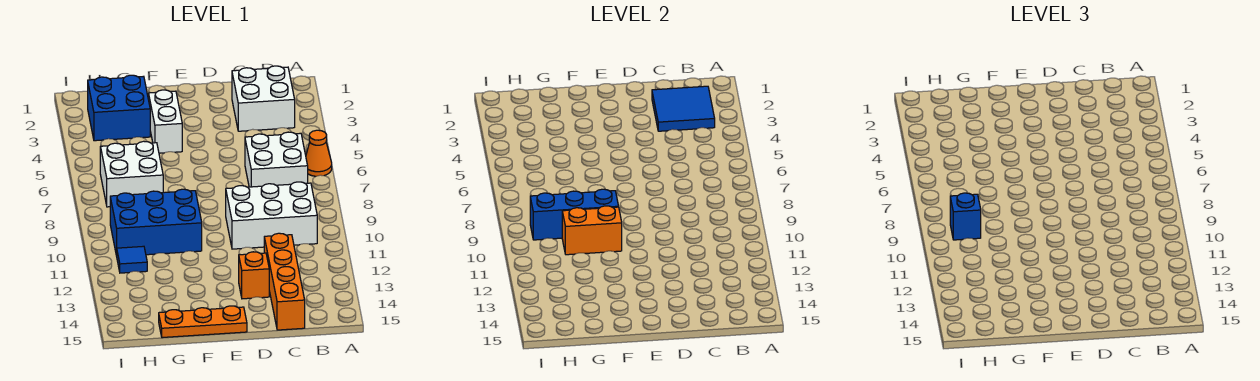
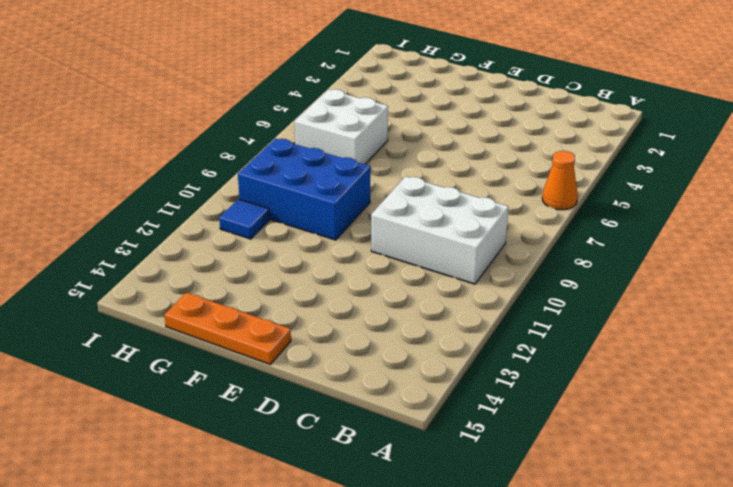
none -> white 2x2 brick [232,66,295,131]
none -> white 2x2 brick [245,132,308,187]
none -> orange 1x4 brick [264,233,305,330]

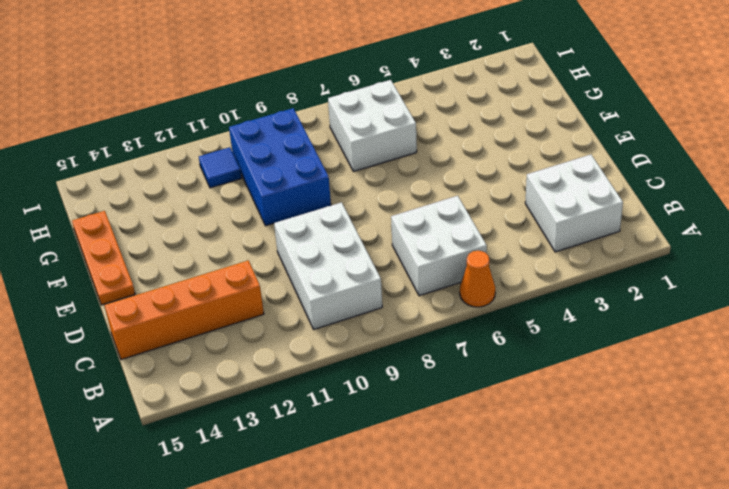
none -> orange 1x1 brick [239,252,269,299]
none -> white 1x2 brick [149,90,182,153]
none -> blue 2x2 brick [88,75,150,141]

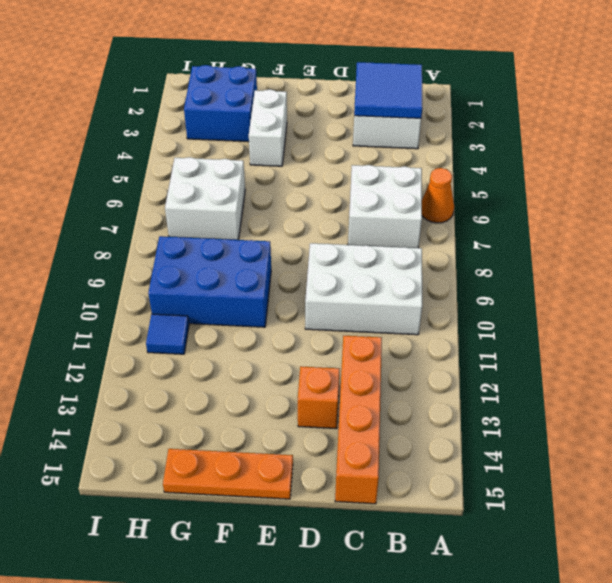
none -> blue 1x3 brick [530,189,619,240]
none -> orange 1x2 brick [562,206,622,255]
none -> blue 1x1 brick [950,193,981,240]

